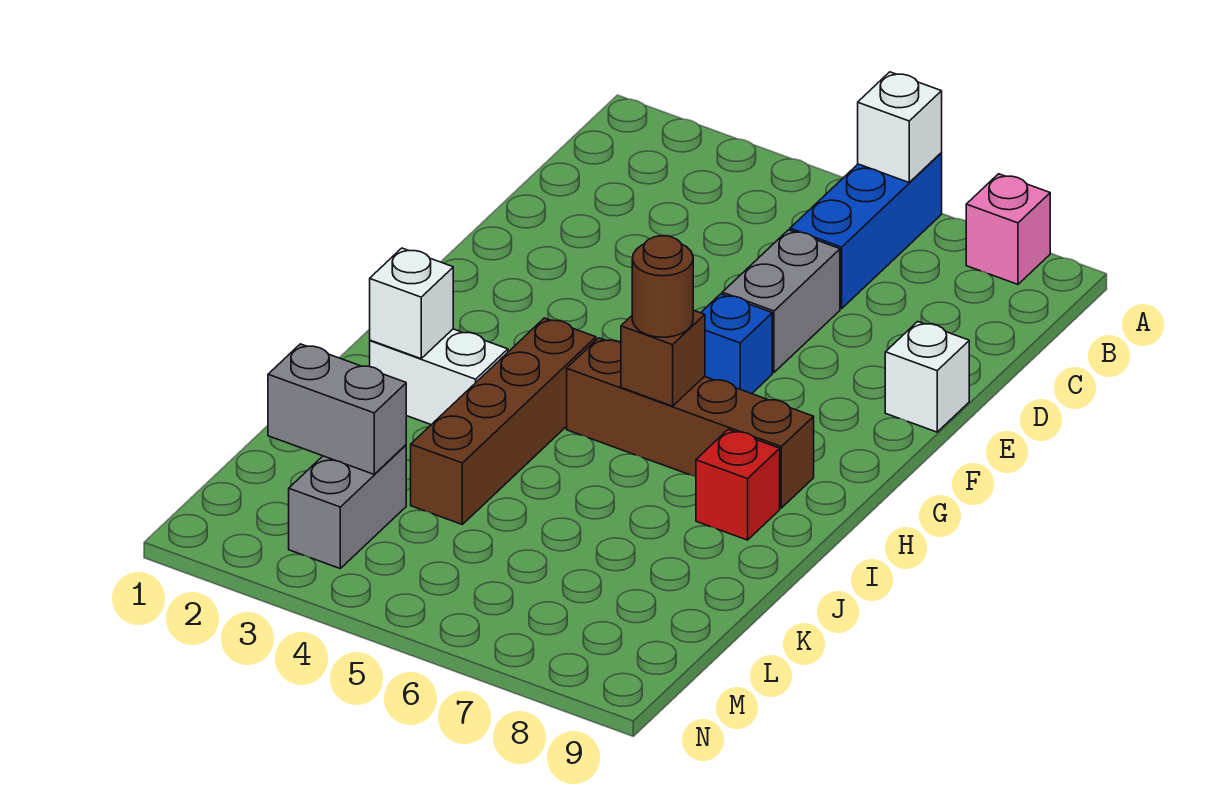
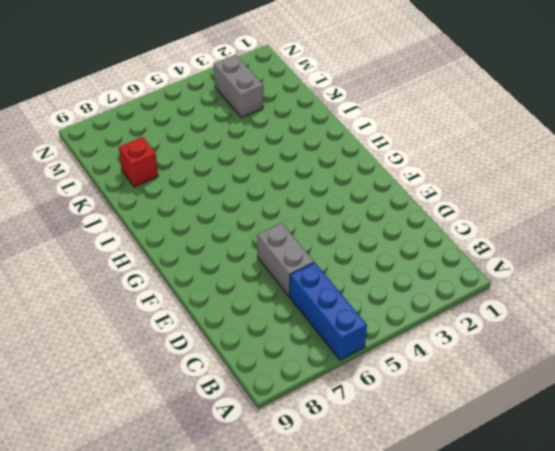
red 1x1 brick [119,137,158,187] -> red 1x1 brick moved to [696,430,780,540]
none -> pink 1x1 brick [966,174,1050,284]
none -> white 1x1 brick [885,322,969,432]
none -> blue 1x1 brick [701,294,772,394]

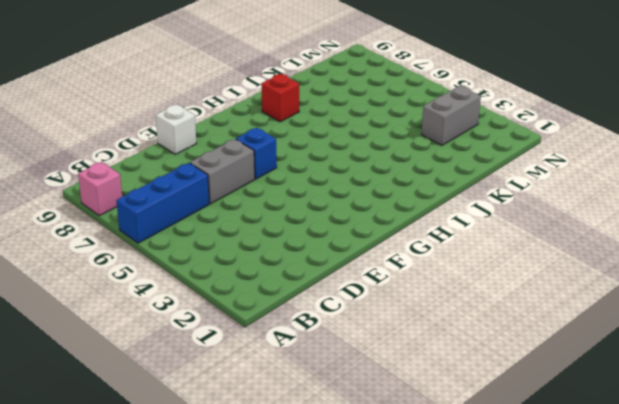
none -> brown 1x4 brick [411,318,596,524]
none -> brown 1x4 brick [567,338,814,508]
none -> white 1x2 brick [370,329,508,425]

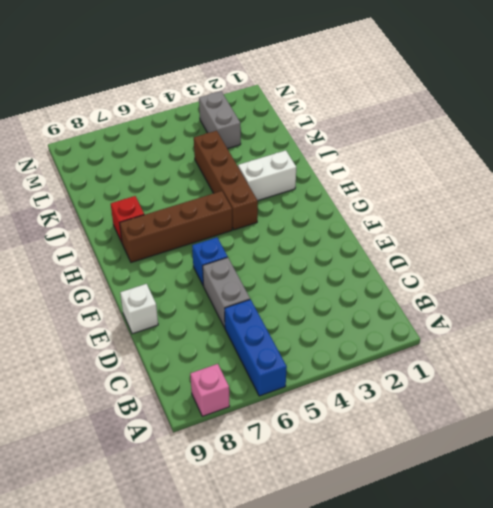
none -> white 1x1 brick [858,72,942,182]
none -> brown 1x1 brick [621,310,705,406]
none -> white 1x1 brick [370,248,453,359]

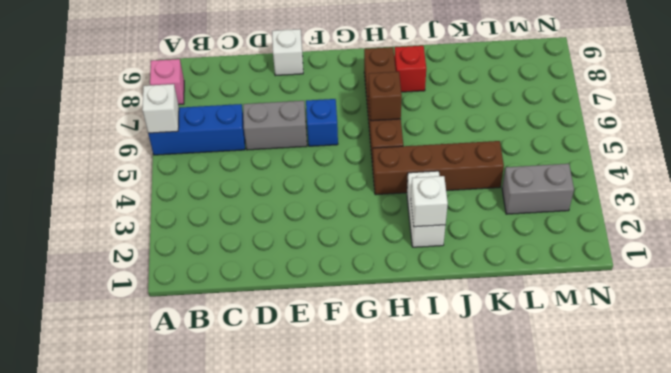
none -> grey 1x2 brick [268,344,406,474]
none -> brown 1x1 round brick [632,236,693,337]

